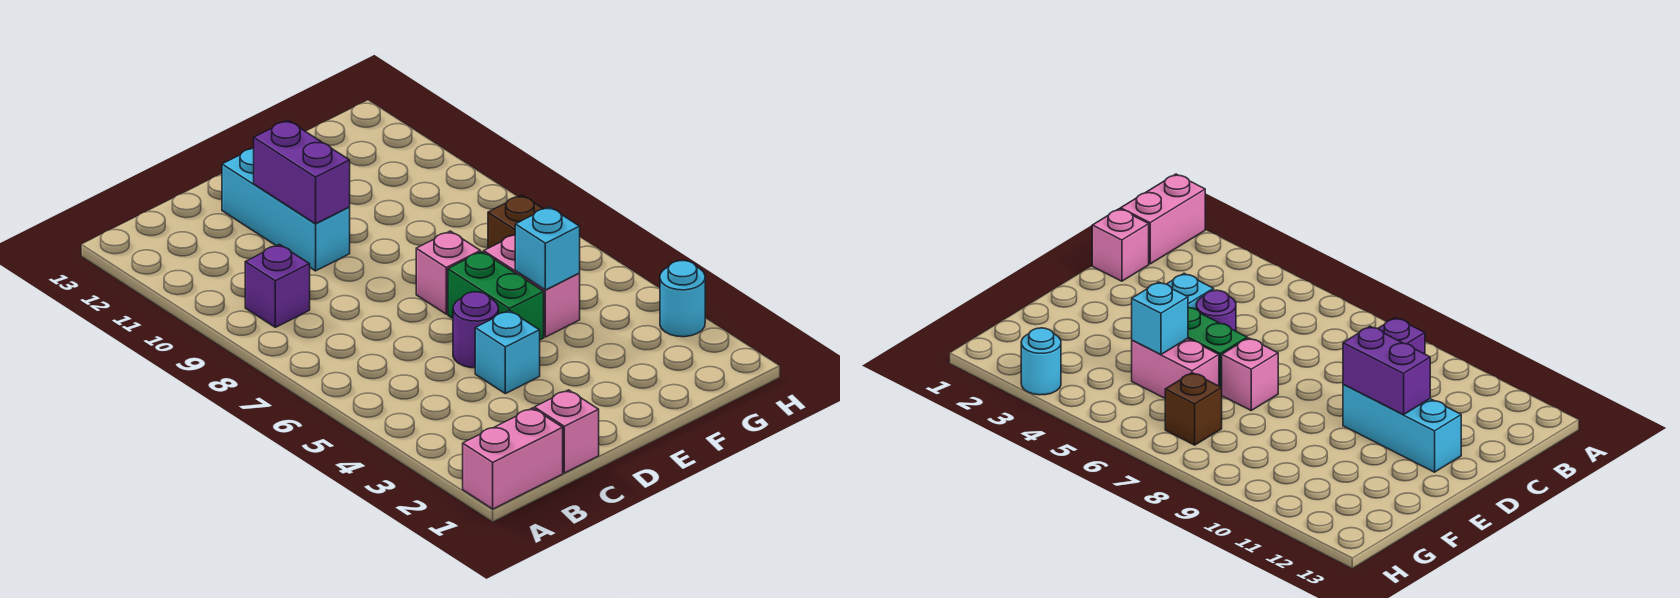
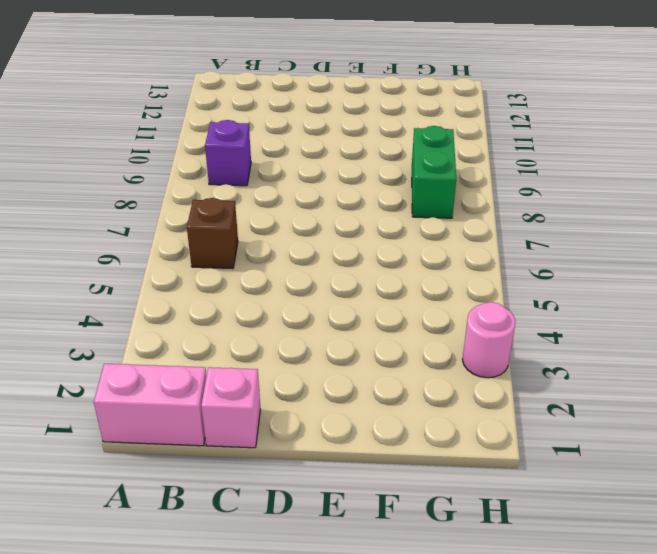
brown 1x1 brick [187,198,238,269] -> brown 1x1 brick moved to [488,195,543,248]
green 1x2 brick [412,126,456,218] -> green 1x2 brick moved to [448,252,544,340]
pink 1x1 round brick [462,302,515,378] -> cyan 1x1 round brick [660,261,705,337]
none -> cyan 1x1 brick [475,310,540,394]
none -> purple 1x1 round brick [453,292,498,368]
none -> cyan 1x3 brick [222,149,350,271]

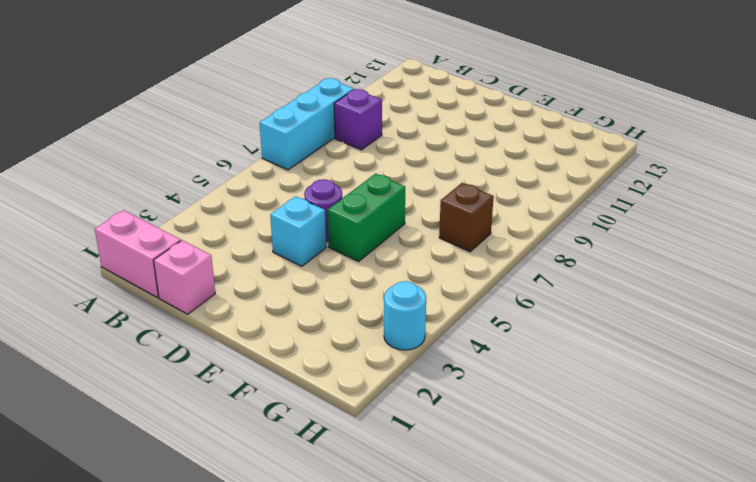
cyan 1x3 brick [260,78,354,170] -> cyan 1x3 brick moved to [222,149,350,271]
none -> pink 1x1 brick [416,231,480,314]
none -> pink 1x2 brick [484,235,580,337]
none -> purple 1x2 brick [253,120,350,224]

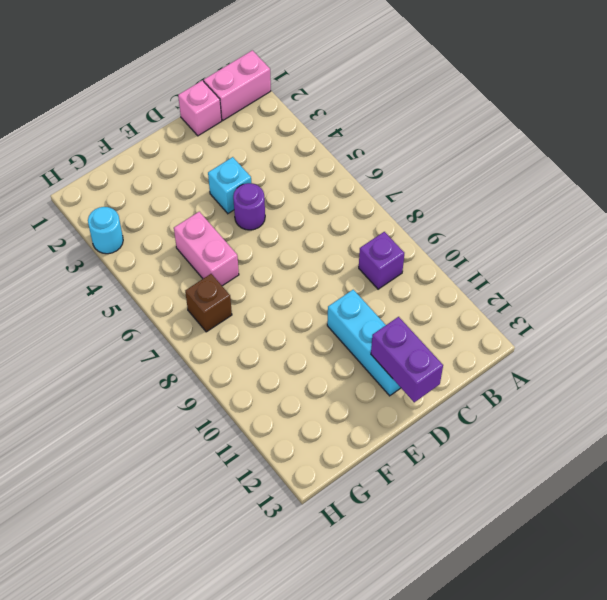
purple 1x2 brick [371,317,443,402] -> purple 1x2 brick moved to [253,120,350,224]
none -> green 1x2 brick [448,252,544,340]
none -> pink 1x1 brick [416,231,480,314]
none -> cyan 1x1 brick [515,207,580,290]

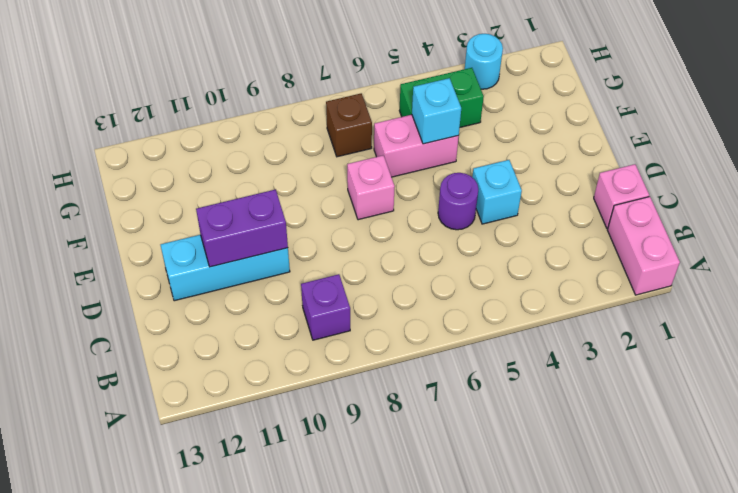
green 1x2 brick [399,68,484,127] -> green 1x2 brick moved to [448,252,544,340]

